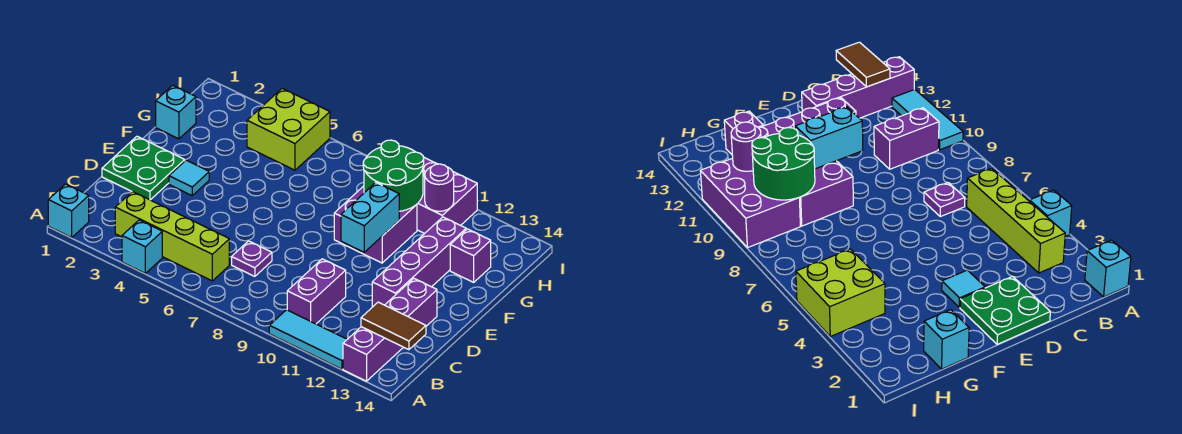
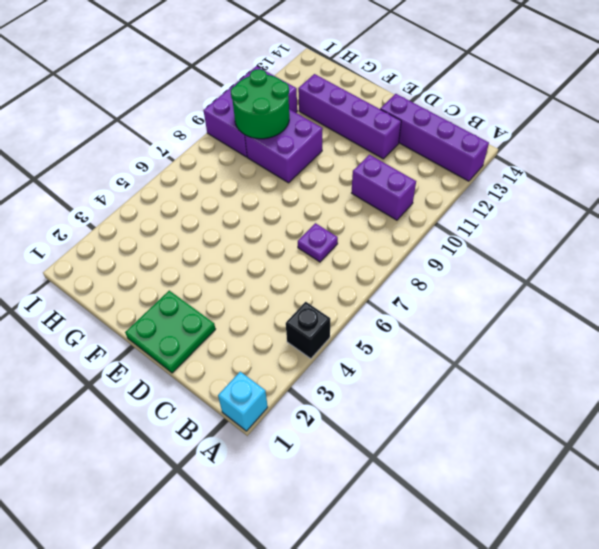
black 1x1 brick [286,302,330,359] -> cyan 1x1 brick [122,220,162,273]
none -> cyan 1x3 tile [269,310,347,369]
none -> lime 1x4 brick [115,192,229,281]
none -> cyan 1x1 tile [169,160,209,195]

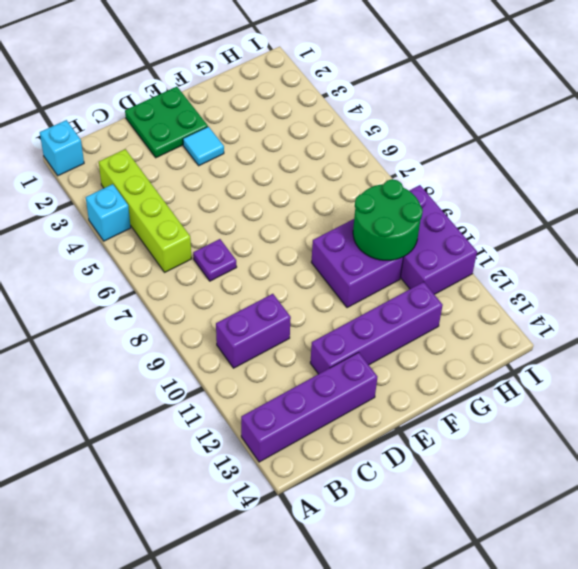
none -> cyan 1x3 tile [269,310,347,369]
none -> cyan 1x1 brick [156,85,196,139]
none -> purple 1x1 brick [450,229,491,282]

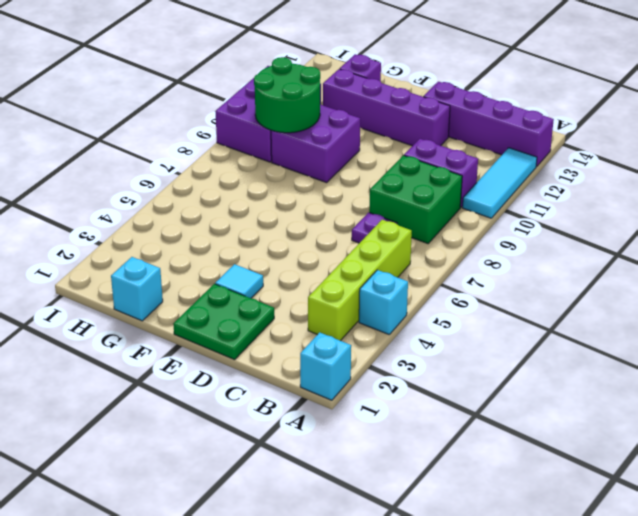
green 2x2 brick [369,155,462,244] -> none
none -> lime 2x2 brick [247,88,330,170]
none -> brown 1x2 tile [361,302,426,350]
none -> cyan 1x2 brick [341,183,399,252]

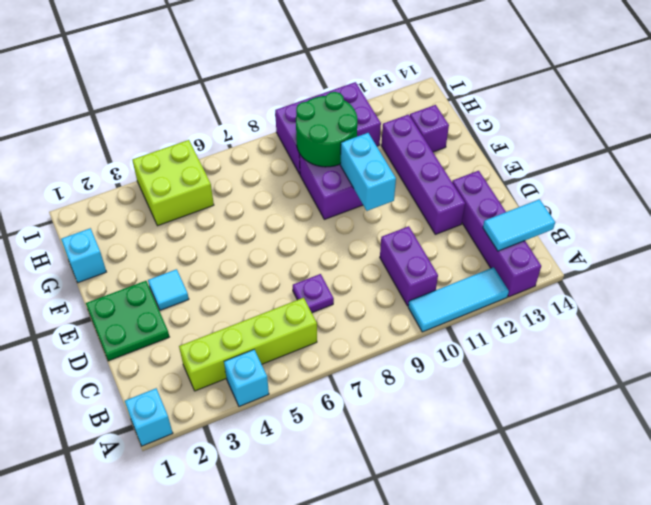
cyan 1x2 tile [483,199,555,251] -> brown 1x2 tile [361,302,426,350]
none -> purple 1x1 round brick [425,164,454,211]

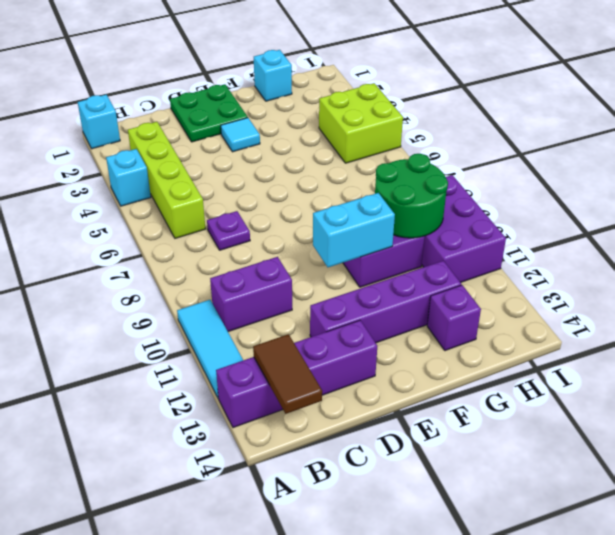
none -> purple 1x1 round brick [425,164,454,211]

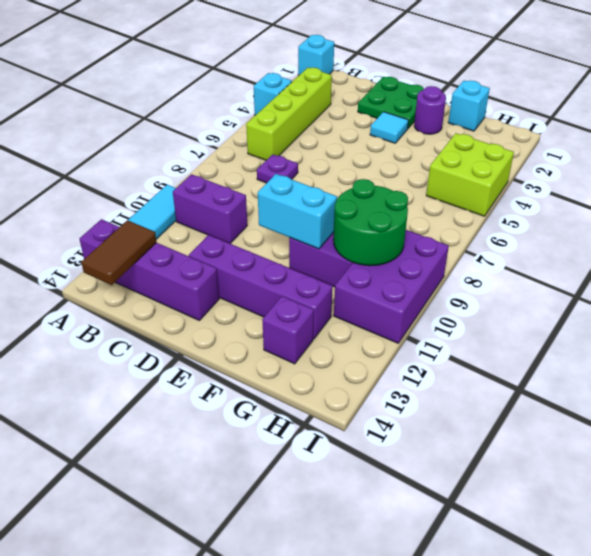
purple 1x1 round brick [414,86,446,134] -> purple 1x1 round brick moved to [425,164,454,211]

